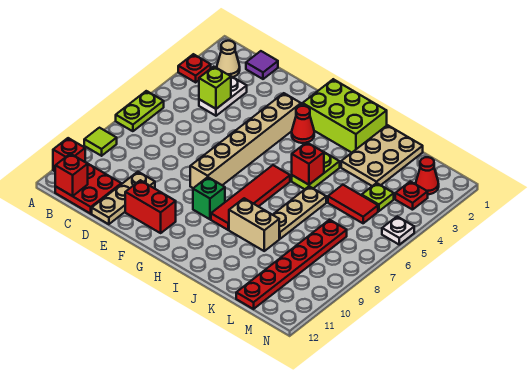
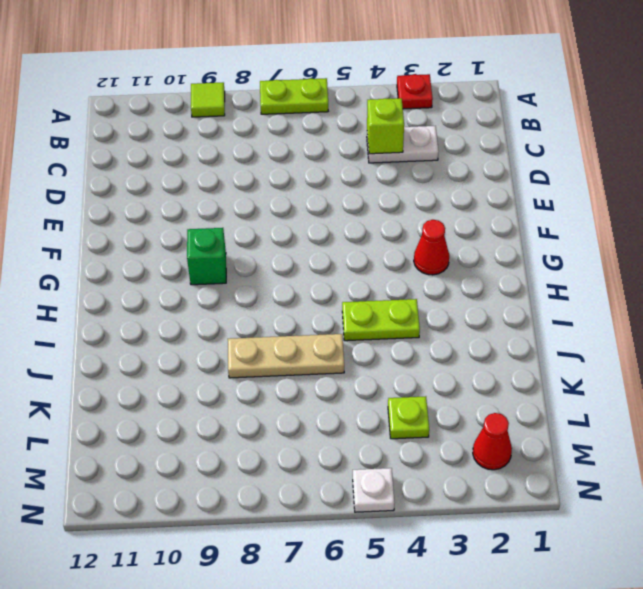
none -> red 1x1 brick [53,138,85,171]
none -> tan 1x1 cone [217,41,240,77]
none -> red 2x2 plate [55,163,121,214]

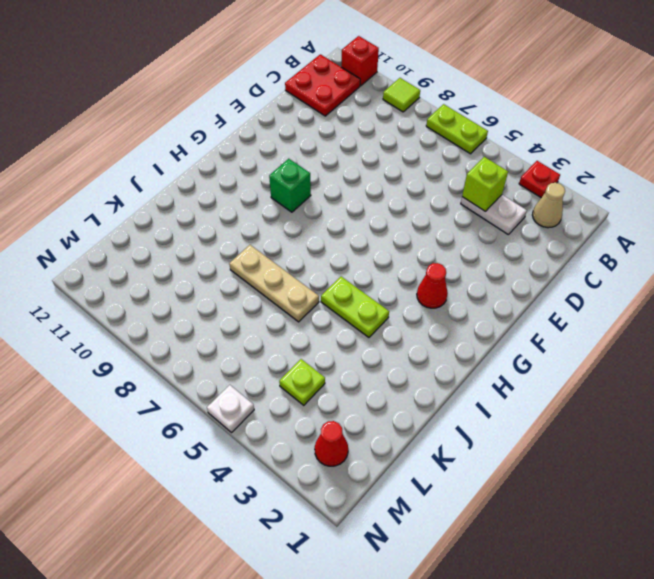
none -> purple 1x1 tile [246,51,278,79]
none -> tan 1x3 plate [92,172,155,224]
none -> red 1x2 brick [125,180,176,233]

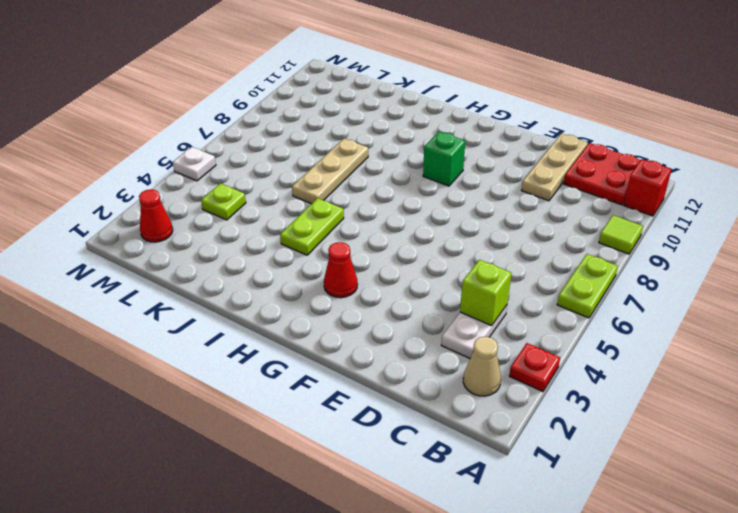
none -> purple 1x1 tile [246,51,278,79]
none -> red 1x2 brick [125,180,176,233]
none -> tan 1x6 brick [190,93,301,188]

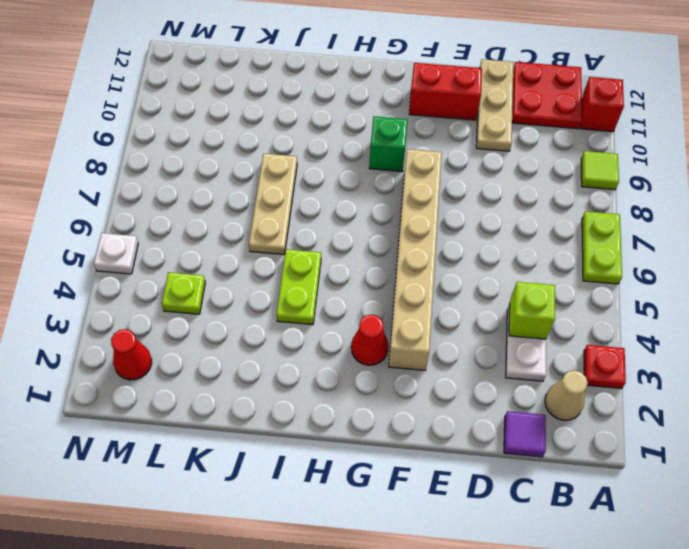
none -> lime 2x3 brick [303,79,387,153]
none -> red 1x4 tile [211,165,290,230]
none -> tan 1x2 brick [229,198,279,251]

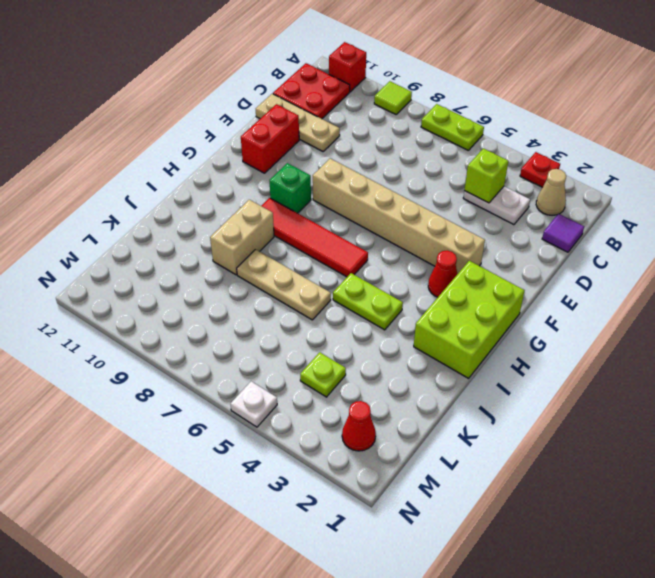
none -> tan 2x3 plate [341,125,423,186]
none -> red 1x2 tile [328,185,378,223]
none -> red 1x6 plate [236,220,347,309]

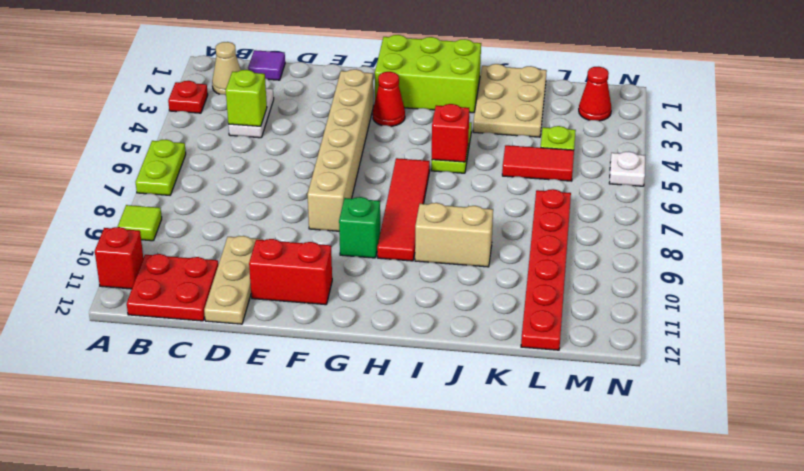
none -> tan 1x3 plate [273,186,326,239]
none -> red 1x1 plate [395,181,428,210]
none -> red 1x1 brick [55,154,88,196]

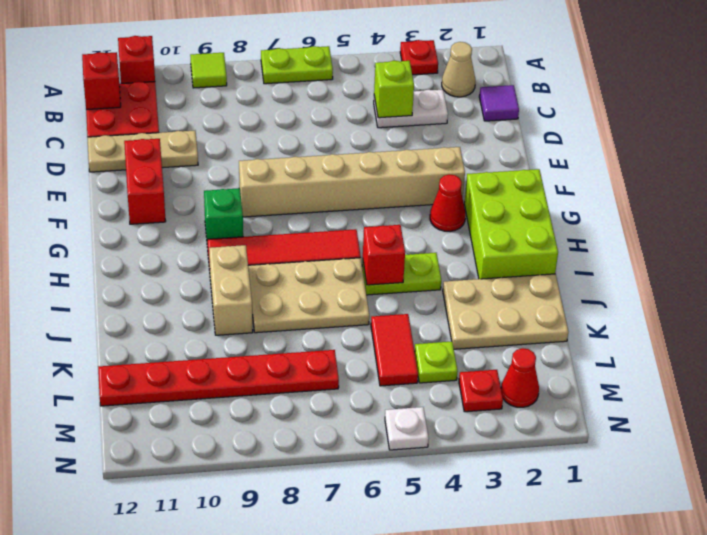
tan 2x3 plate [248,258,369,333] -> tan 1x3 plate [273,186,326,239]

